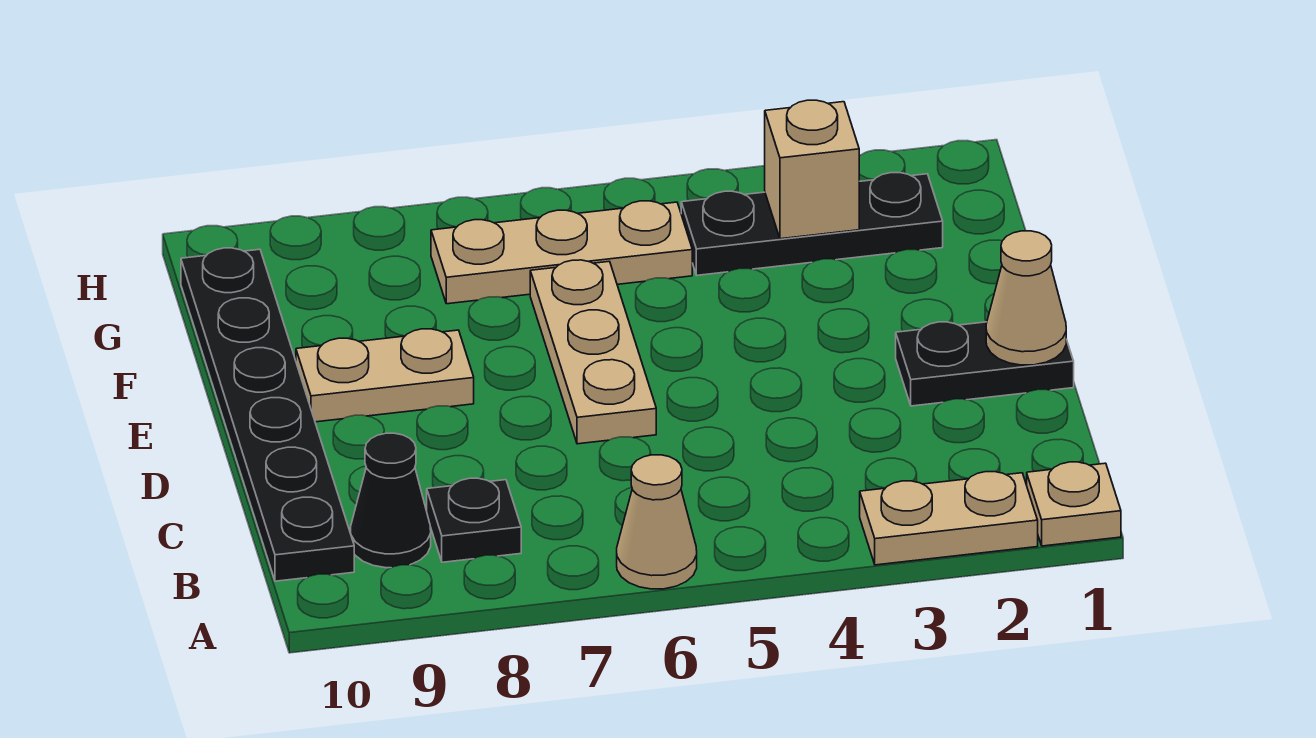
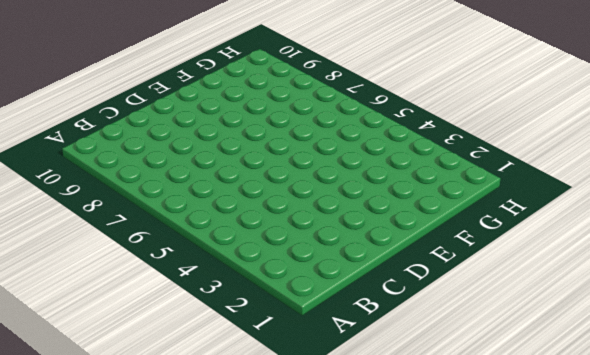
none -> tan 1x1 plate [1027,462,1121,546]
none -> tan 1x2 plate [860,472,1038,565]
none -> tan 1x1 cone [617,455,697,589]

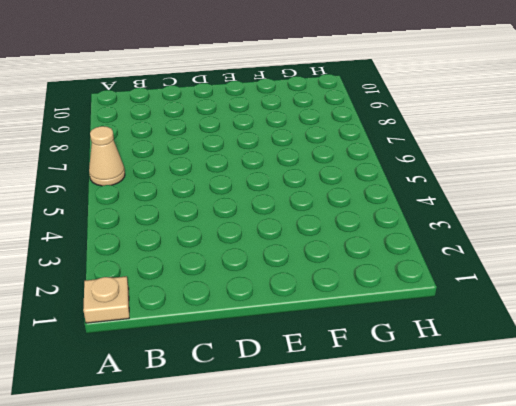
none -> tan 1x2 plate [860,472,1038,565]
none -> black 1x1 plate [427,478,521,562]
none -> black 1x1 cone [350,433,431,568]

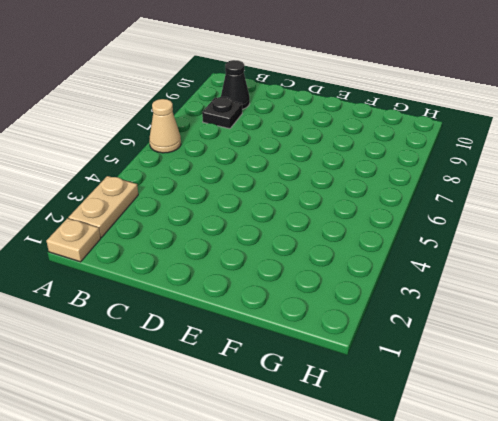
none -> black 1x6 plate [181,248,354,581]
none -> black 1x2 plate [896,322,1074,406]
none -> tan 1x3 plate [530,260,656,444]

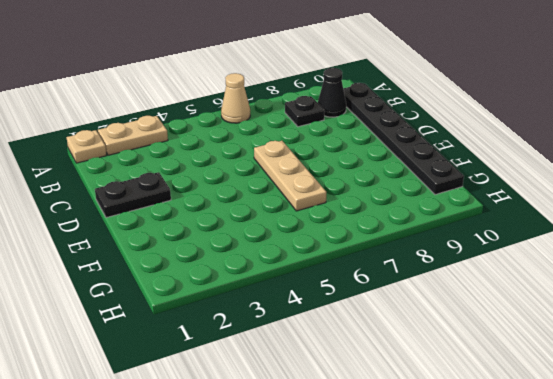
none -> tan 1x2 plate [296,329,474,422]
none -> black 1x3 plate [681,173,943,275]
none -> tan 1x3 plate [431,201,692,304]

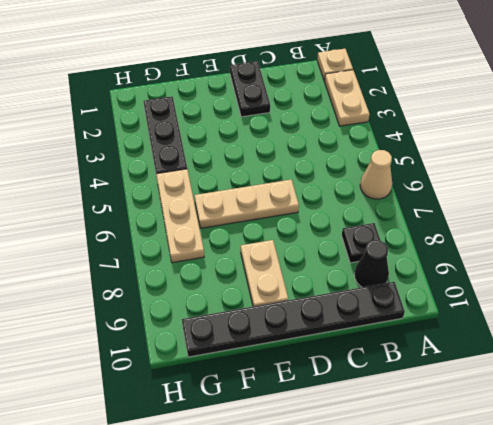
none -> tan 1x1 cone [986,231,1066,365]
none -> tan 1x1 brick [765,100,859,239]

